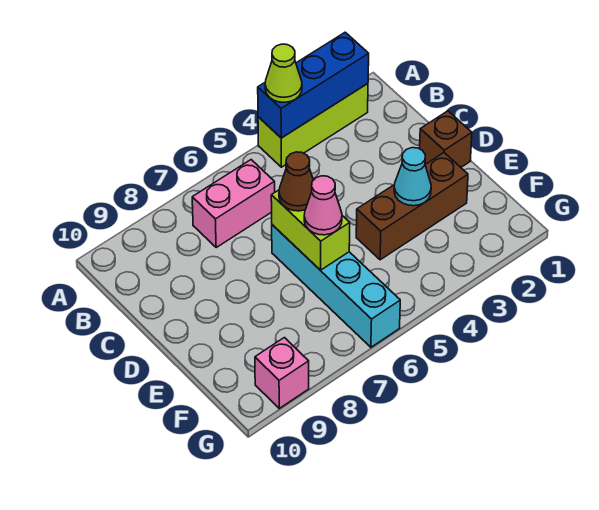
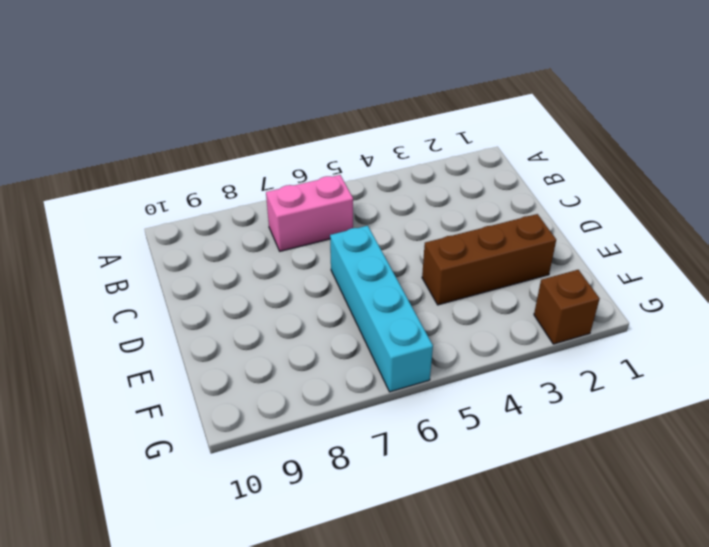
brown 1x1 brick [534,270,600,344] -> brown 1x1 brick moved to [420,111,472,167]
none -> lime 1x3 brick [258,84,368,167]
none -> pink 1x1 brick [255,338,309,408]
none -> blue 1x3 brick [258,32,369,138]

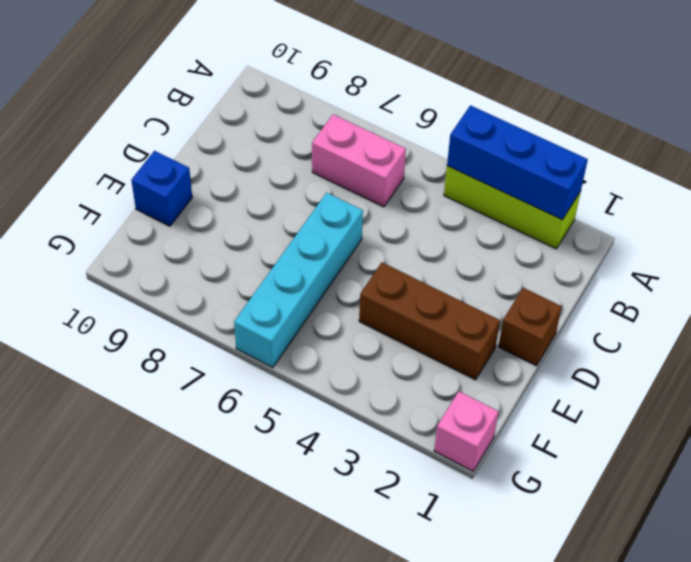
blue 1x1 brick [131,151,192,226] -> none
pink 1x1 brick [434,391,499,471] -> pink 1x1 brick moved to [255,338,309,408]
none -> lime 1x2 brick [271,190,350,270]
none -> cyan 1x1 cone [394,148,431,206]
none -> lime 1x1 cone [265,44,302,102]

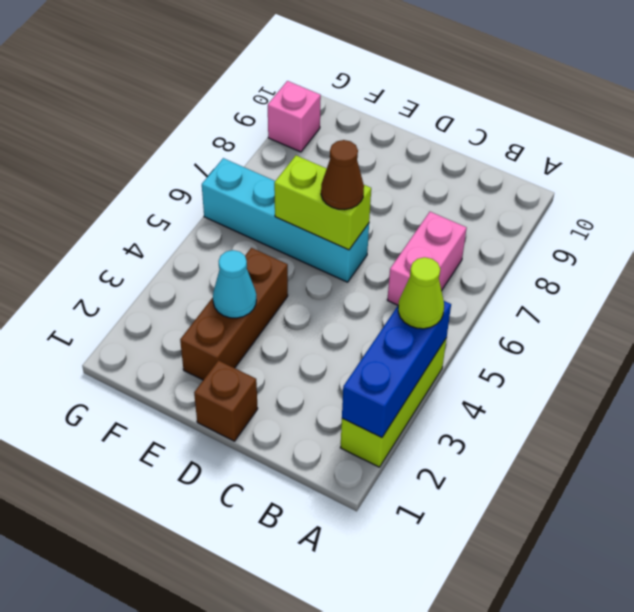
none -> pink 1x1 cone [304,176,342,235]

